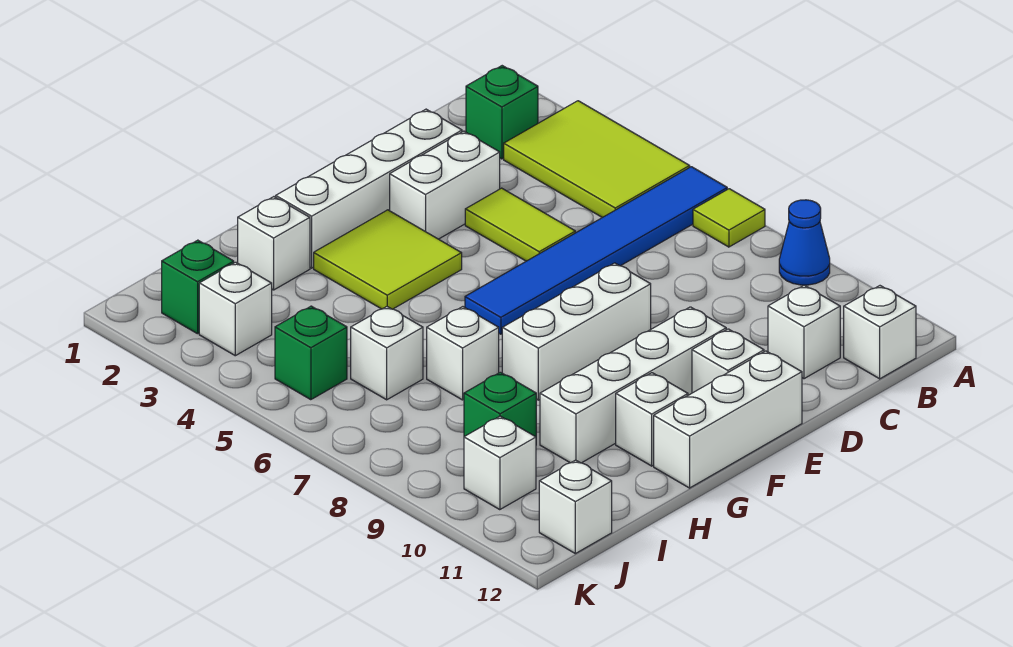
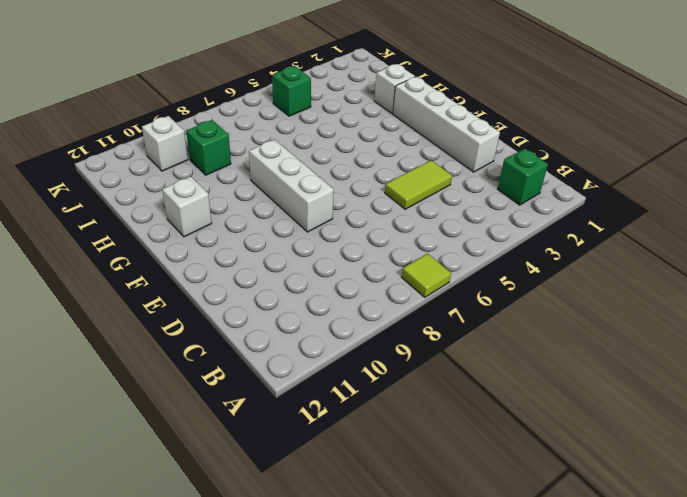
none -> lime 2x3 tile [504,101,690,218]
none -> blue 1x6 tile [465,167,727,334]
none -> blue 1x1 cone [779,200,830,285]

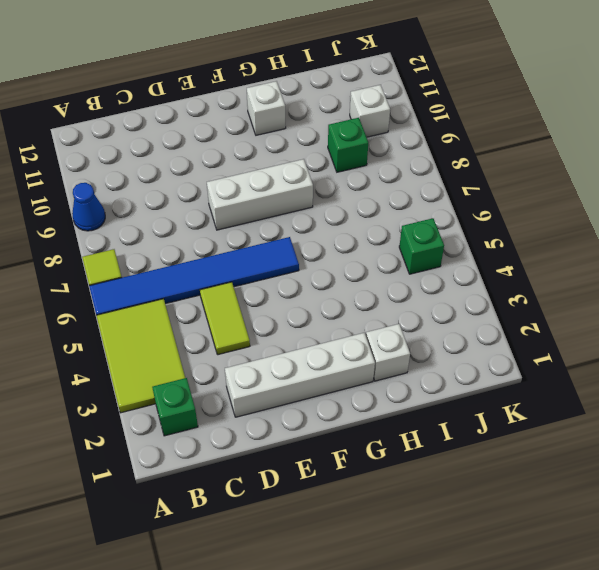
none -> white 1x1 brick [844,286,916,379]
none -> white 1x1 brick [768,285,840,379]
none -> white 1x2 brick [390,131,500,239]

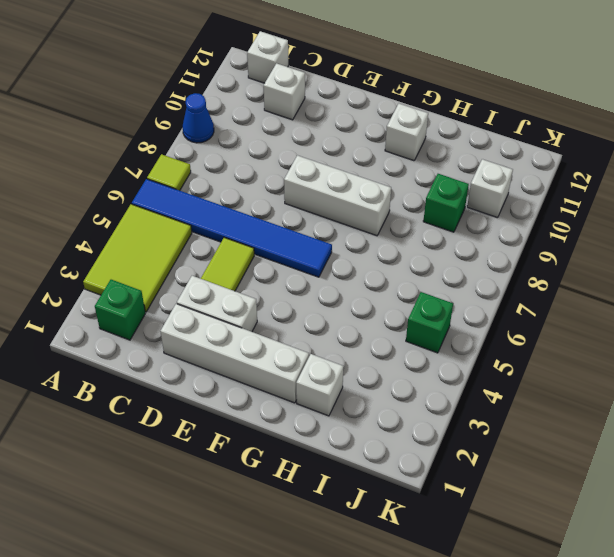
none -> white 1x4 brick [540,307,726,463]
none -> white 1x1 brick [692,329,764,393]
none -> white 1x3 brick [654,351,802,488]

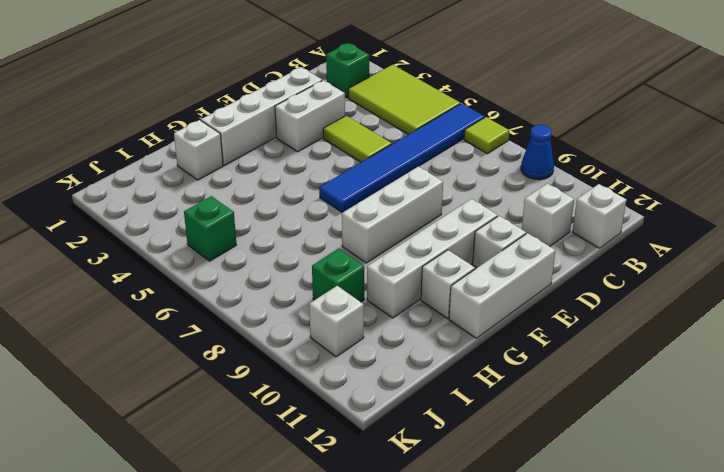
none -> lime 2x2 tile [314,210,462,309]
none -> white 1x1 brick [427,307,499,400]
none -> white 1x1 brick [351,307,423,400]

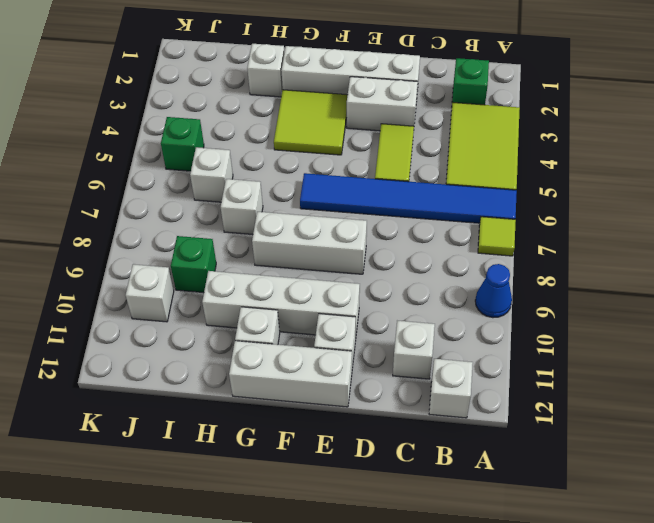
none -> green 1x1 brick [162,240,234,334]
none -> white 1x1 brick [199,262,272,356]
none -> white 1x1 brick [539,460,612,554]

